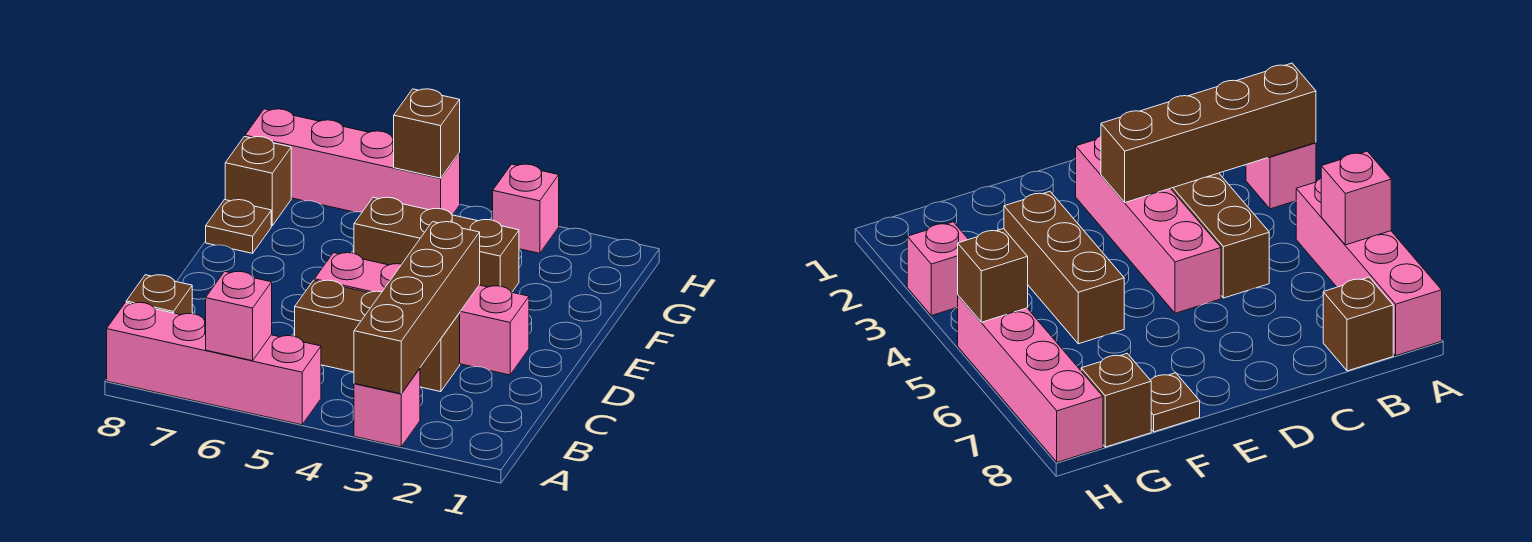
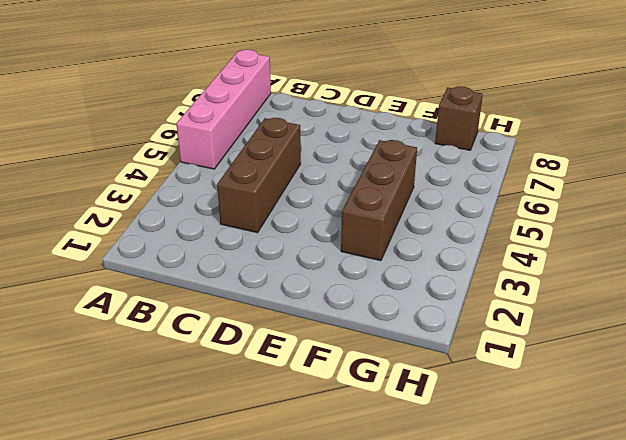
none -> pink 1x1 brick [354,368,420,447]
none -> brown 1x1 brick [126,275,192,315]
none -> pink 1x4 brick [314,253,529,375]

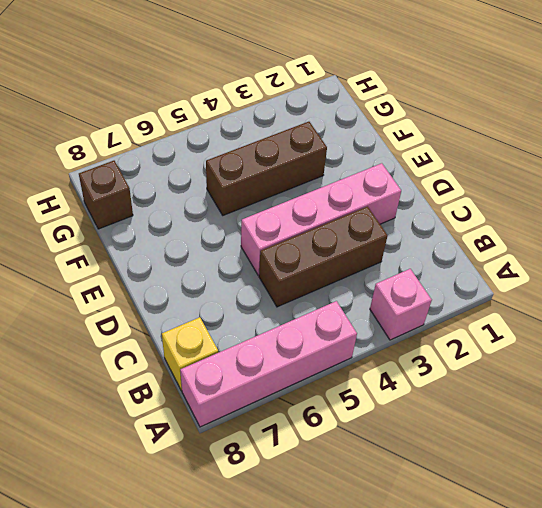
yellow 1x1 brick [162,317,218,391] -> brown 1x1 brick [126,275,192,315]
none -> brown 1x1 plate [206,200,271,253]
none -> pink 1x1 brick [493,164,559,253]
none -> pink 1x4 brick [245,109,460,215]

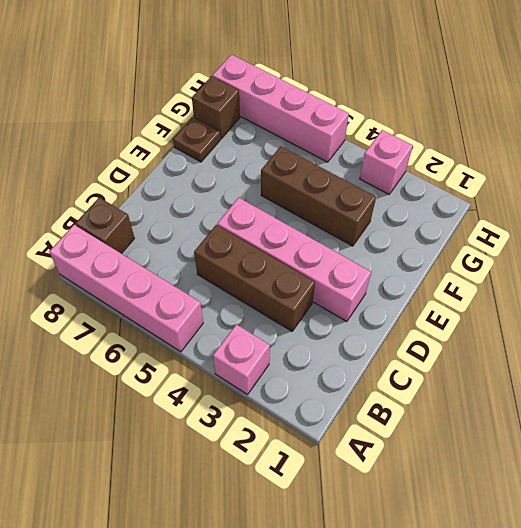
none -> brown 1x4 brick [354,222,480,394]
none -> pink 1x1 brick [206,271,272,361]
none -> brown 1x1 brick [394,89,460,178]

